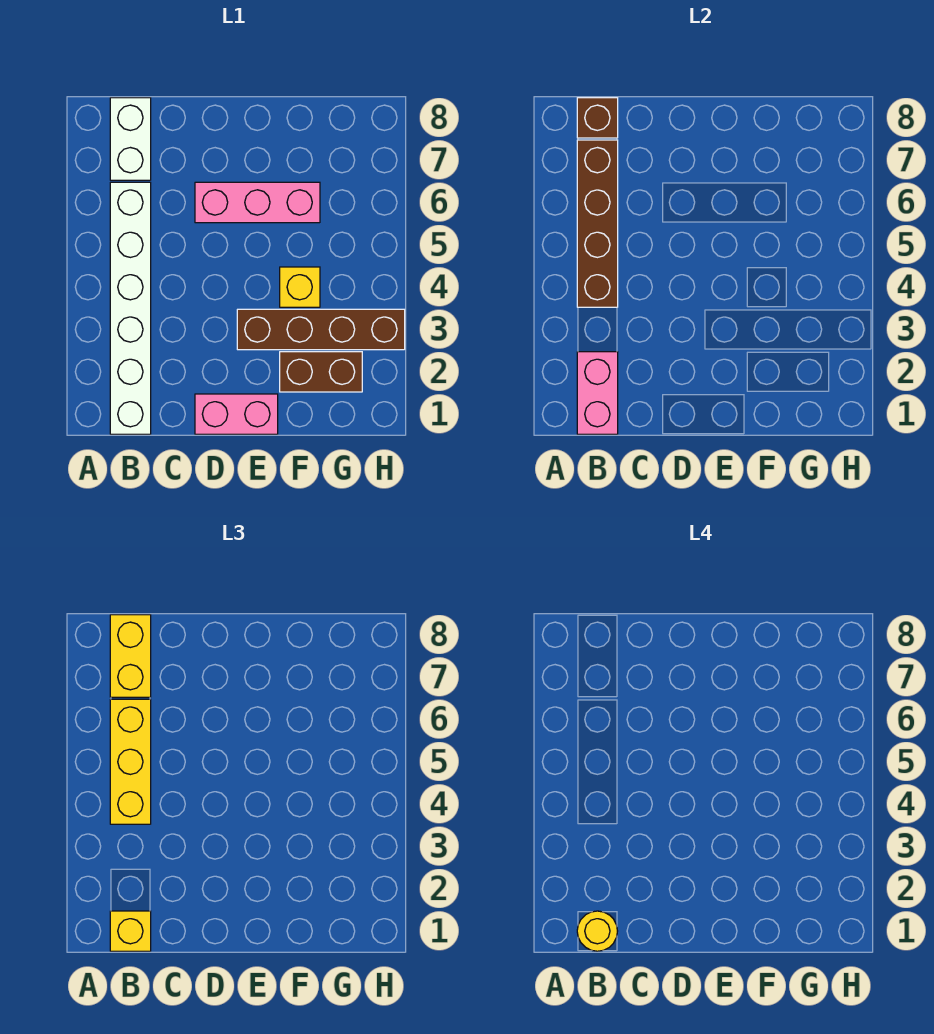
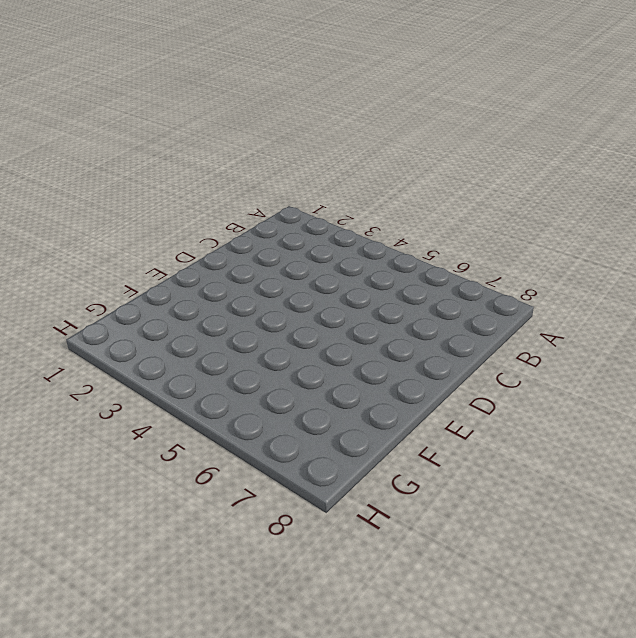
none -> white 1x6 brick [110,182,151,434]
none -> white 1x2 brick [110,98,151,180]
none -> pink 1x2 brick [195,394,278,434]

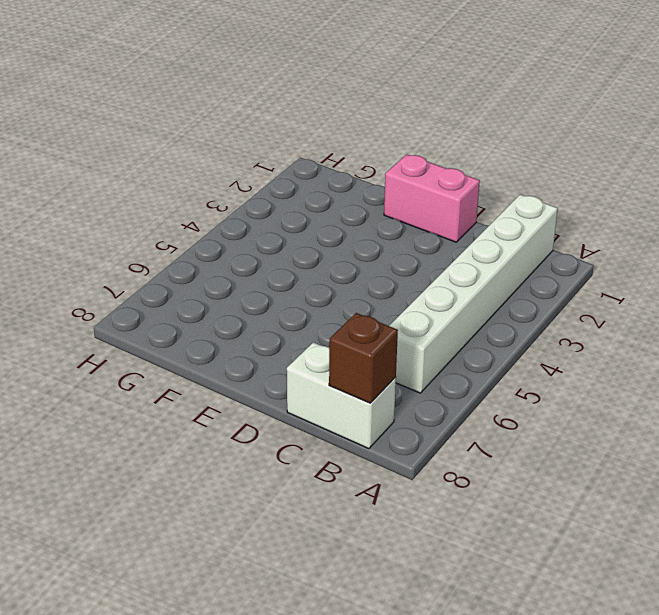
white 1x2 brick [287,342,396,449] -> white 1x2 brick turned to [110,98,151,180]
none -> pink 1x3 brick [195,182,320,223]
none -> brown 1x4 brick [237,309,405,350]
none -> brown 1x2 brick [280,352,362,392]

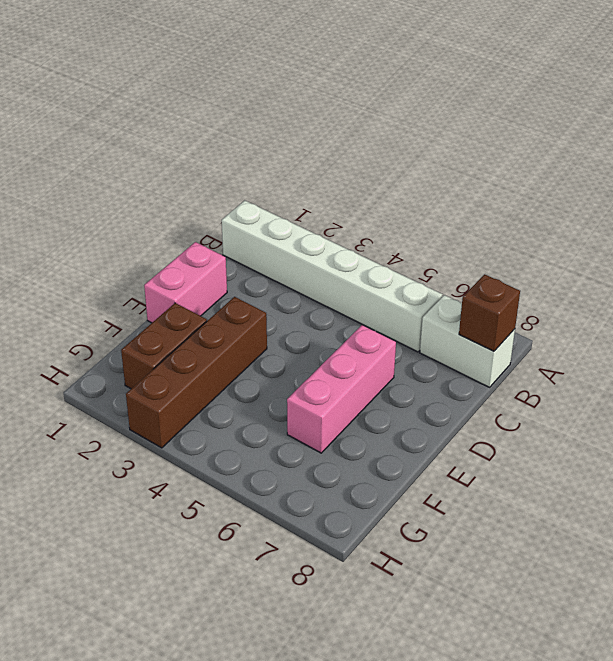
none -> yellow 1x1 brick [280,267,320,307]
none -> pink 1x2 brick [577,352,618,434]
none -> brown 1x4 brick [577,140,618,307]

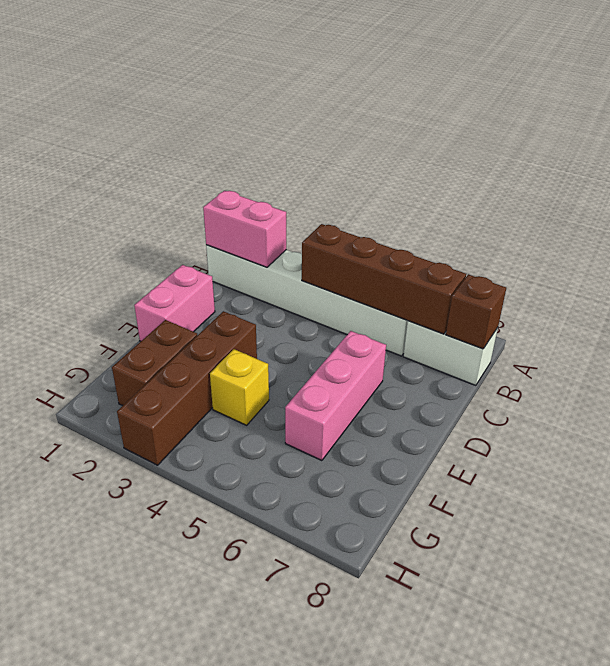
none -> yellow 1x1 brick [110,911,151,951]
none -> yellow 1x3 brick [110,699,151,824]
none -> yellow 1x2 brick [110,615,151,697]

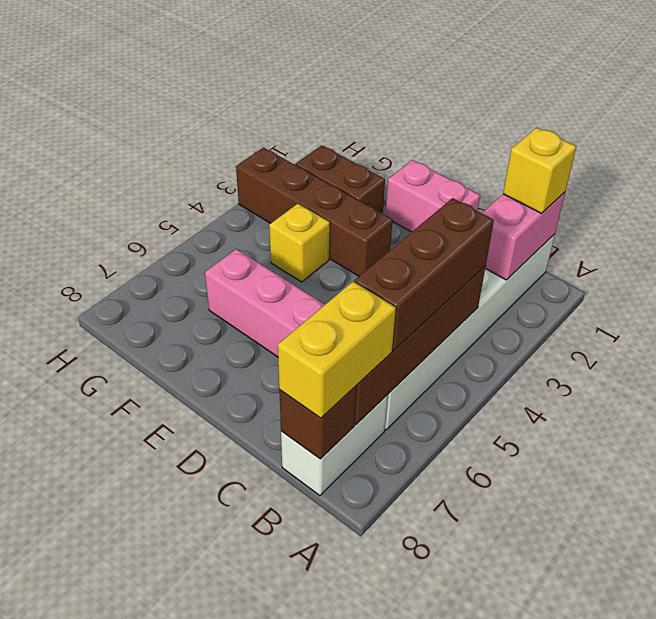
brown 1x3 brick [355,198,494,351] -> yellow 1x3 brick [110,699,151,824]
none -> yellow 1x1 round brick [577,911,617,951]

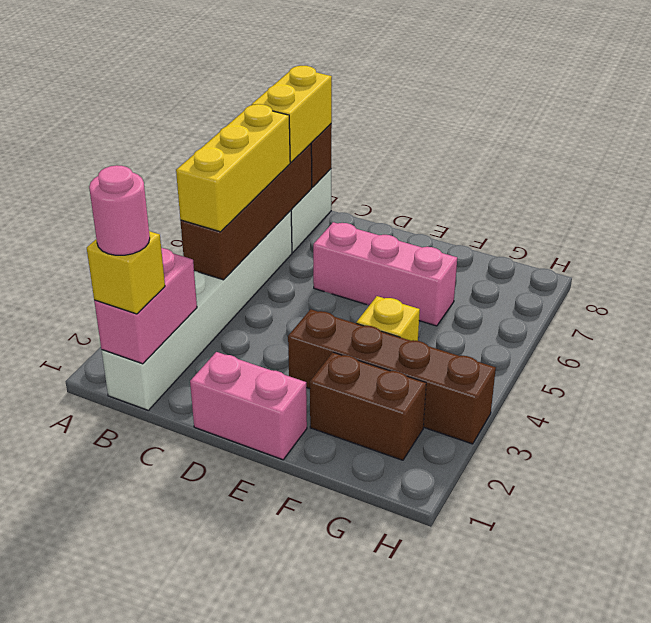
pink 1x1 round brick [89,165,150,255] -> yellow 1x1 round brick [577,911,617,951]

